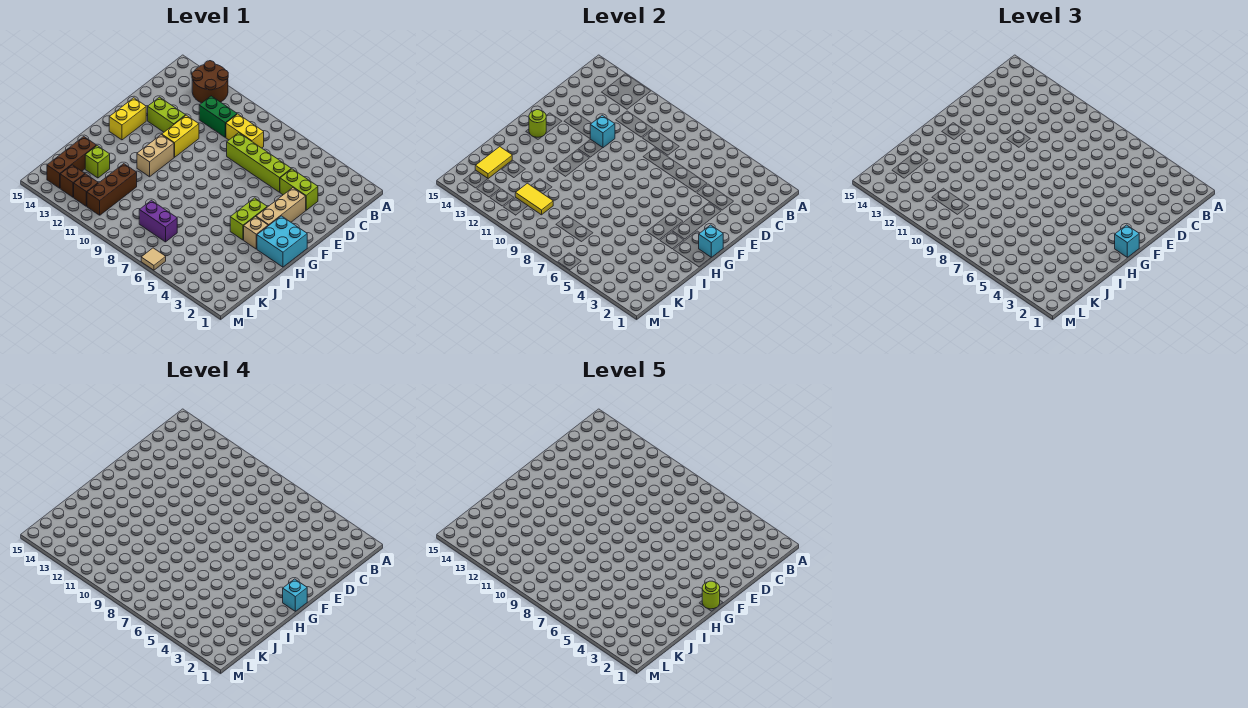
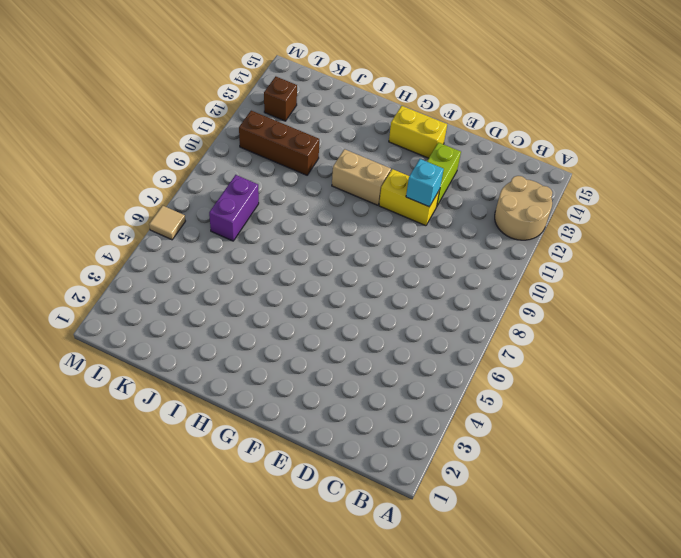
tan 2x2 round brick [495,176,552,240] -> brown 2x2 round brick [192,61,228,103]
none -> yellow 1x2 brick [226,114,264,148]
none -> green 1x2 brick [199,96,237,137]
none -> lime 1x2 brick [280,169,318,210]

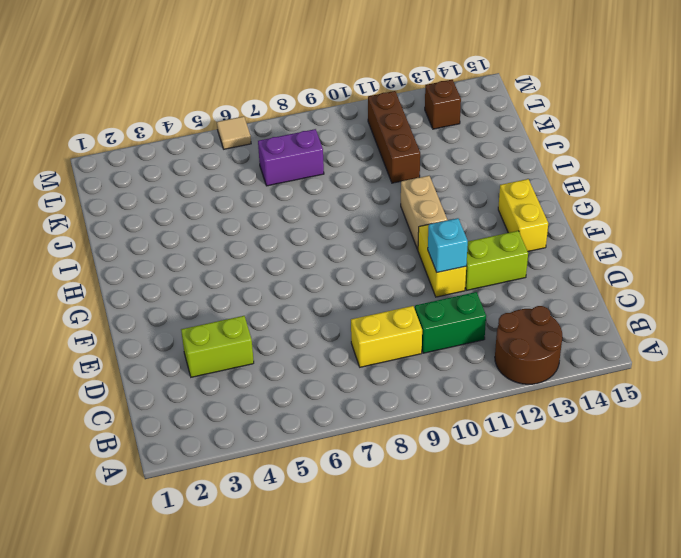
none -> lime 1x4 brick [227,133,291,192]
none -> tan 1x3 brick [256,188,306,225]
none -> cyan 2x2 brick [257,216,307,267]

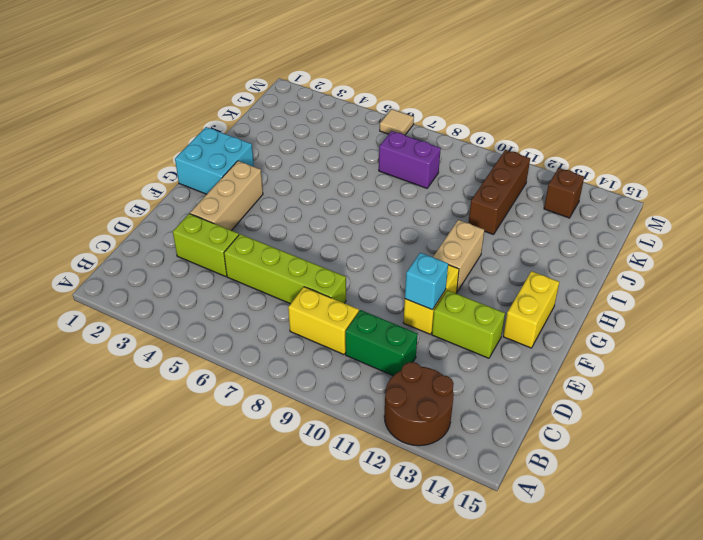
none -> lime 1x2 brick [230,198,267,240]
none -> tan 1x1 brick [244,217,269,249]
none -> lime 1x1 brick [85,146,110,178]

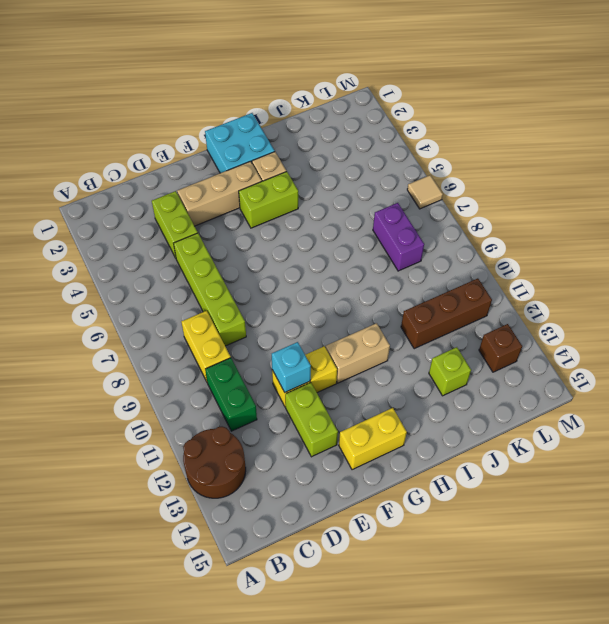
none -> brown 1x3 brick [47,137,96,188]
none -> brown 1x1 brick [74,174,98,206]
none -> cyan 1x1 brick [699,225,723,258]

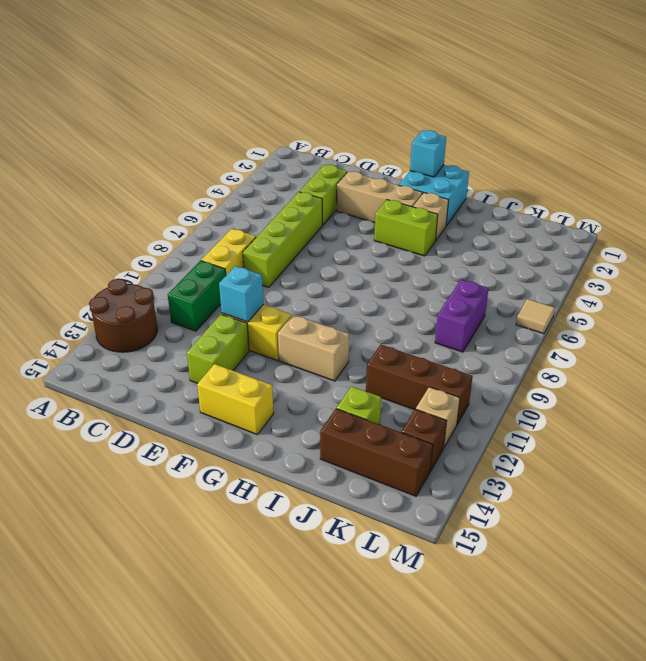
tan 1x1 brick [416,387,460,447] -> brown 1x1 brick [74,174,98,206]
none -> lime 1x1 round brick [529,110,546,137]
none -> yellow 1x2 tile [475,147,512,179]
none -> yellow 1x2 tile [515,183,553,215]

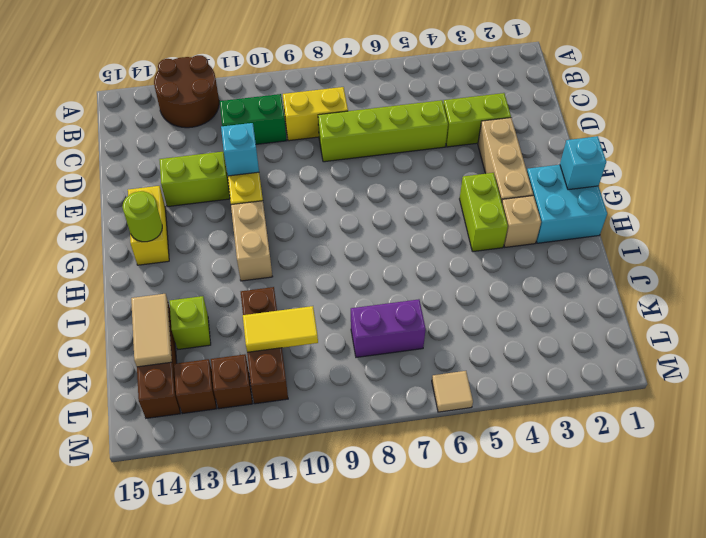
tan 1x2 tile [131,294,172,367] -> yellow 1x2 tile [475,147,512,179]
none -> cyan 1x1 brick [1115,225,1139,257]
none -> cyan 1x1 brick [283,579,307,611]
none -> lime 1x1 round brick [702,581,720,609]

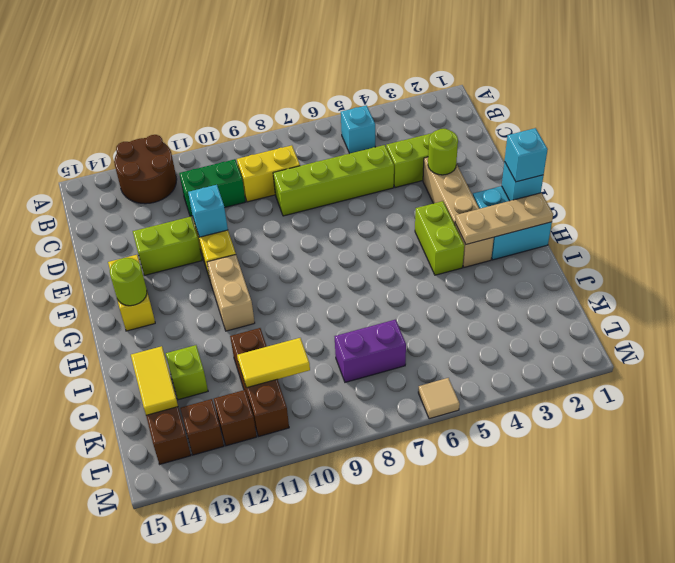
cyan 1x1 brick [341,105,375,153] -> cyan 1x1 brick moved to [283,579,307,611]
lime 1x1 round brick [428,129,458,175] -> lime 1x1 round brick moved to [702,581,720,609]
tan 1x3 plate [455,193,553,244] -> none

